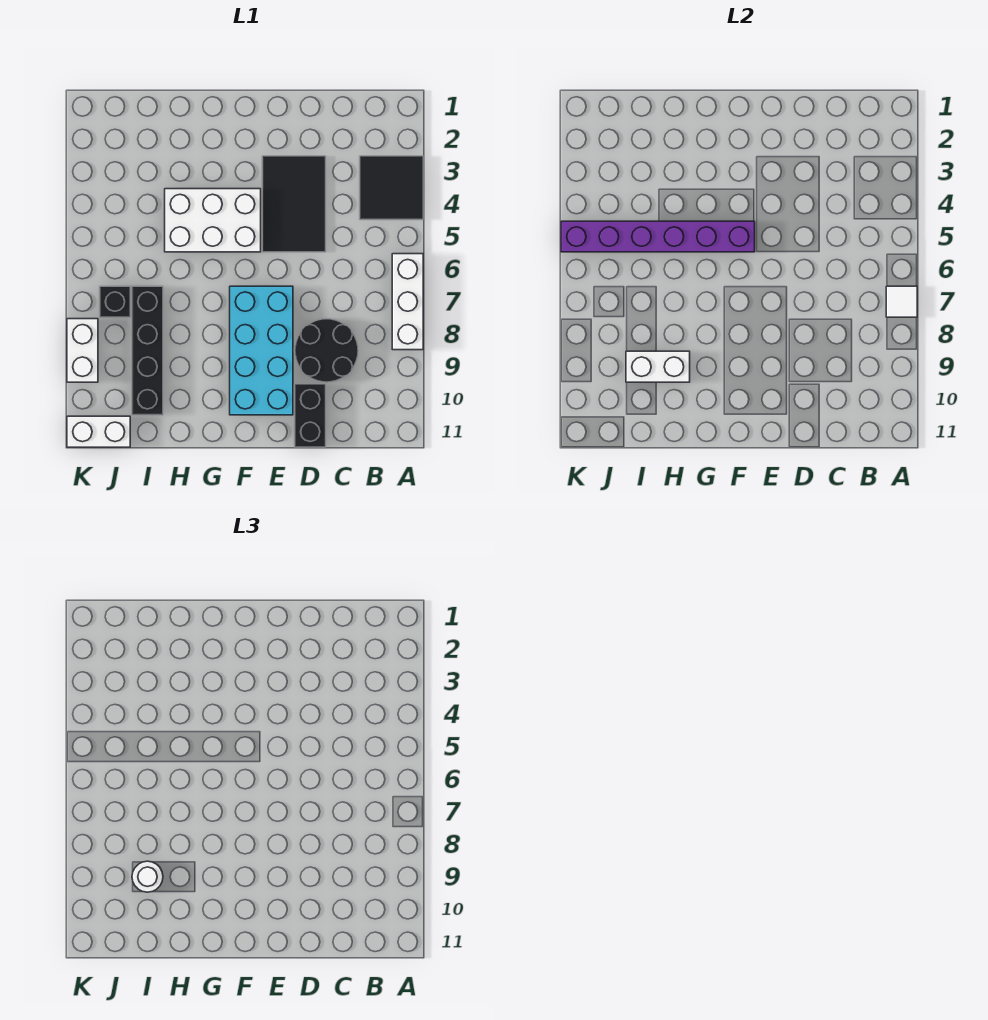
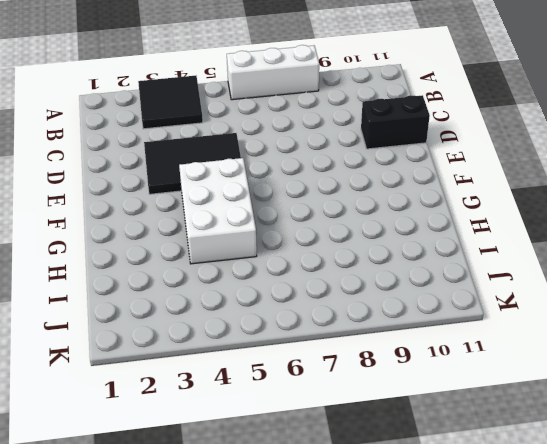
none -> black 2x2 round brick [295,319,358,382]
none -> cyan 2x4 brick [230,286,293,415]
none -> black 1x4 brick [132,286,163,415]

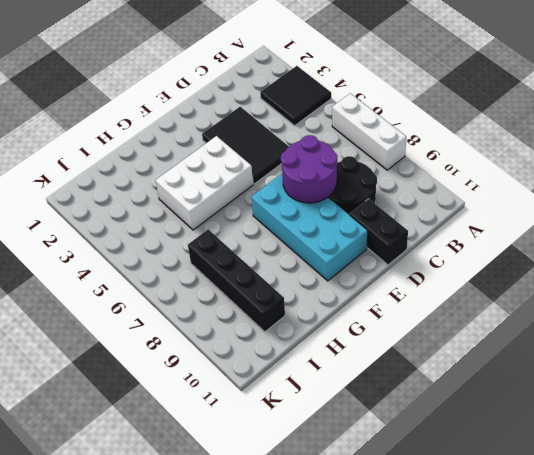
purple 2x2 round brick [281,135,337,203] -> none
none -> black 1x1 brick [100,286,130,317]
none -> white 1x2 brick [67,416,130,447]
none -> white 1x2 brick [67,319,98,382]

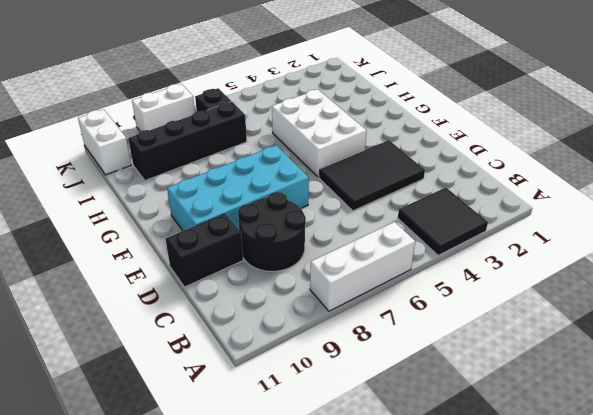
none -> white 1x1 tile [886,286,917,317]
none -> purple 1x6 brick [561,221,755,252]
none -> white 1x2 brick [626,351,690,382]

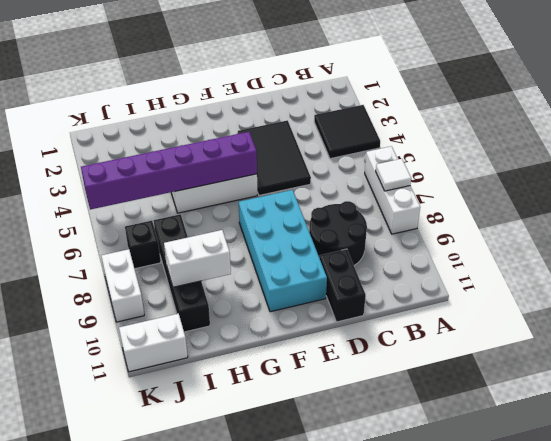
none -> white 1x1 round brick [132,861,163,892]

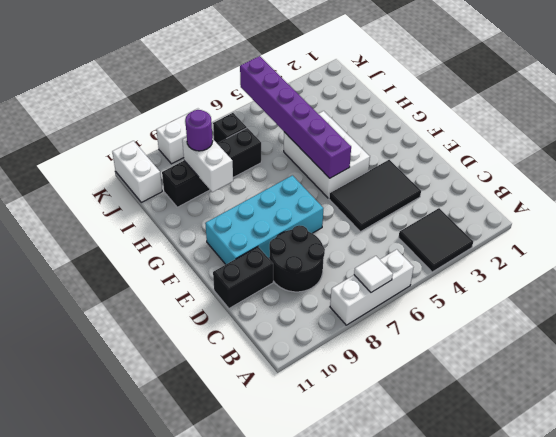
purple 1x1 round brick [185,110,213,151] -> white 1x1 round brick [132,861,163,892]

